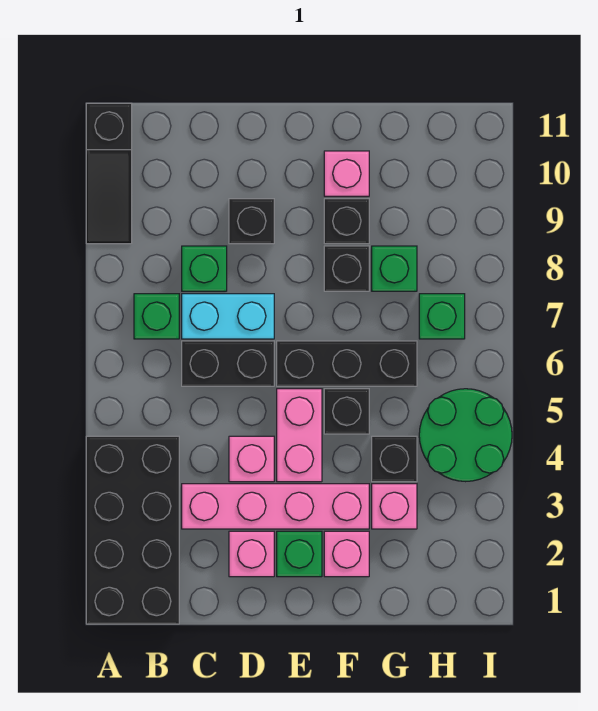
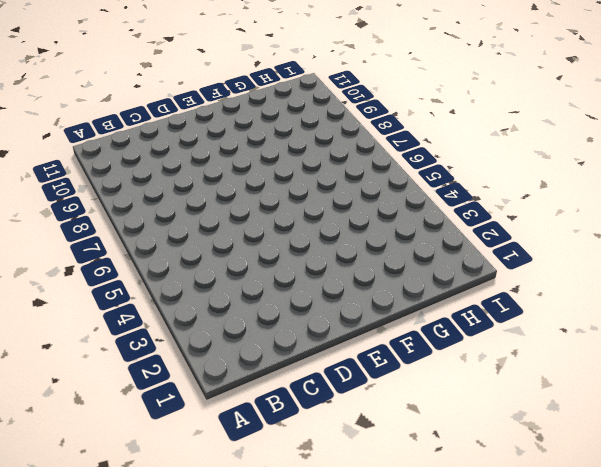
none -> black 2x4 brick [86,436,179,624]
none -> black 1x3 slope [86,103,132,244]
none -> green 1x1 brick [134,294,179,339]

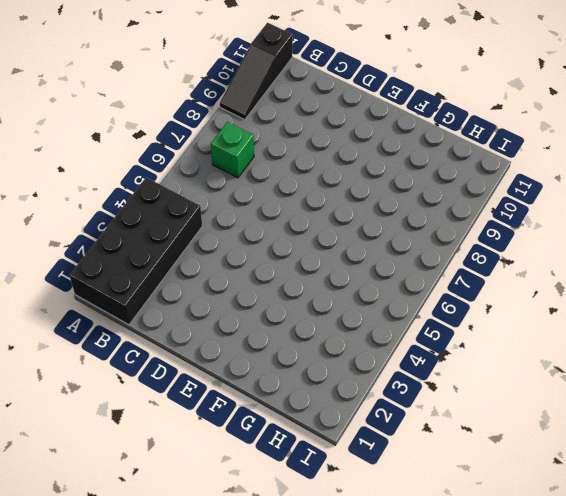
none -> pink 1x4 brick [182,484,369,529]
none -> black 1x2 brick [182,341,274,386]
none -> cyan 1x2 brick [182,294,274,339]

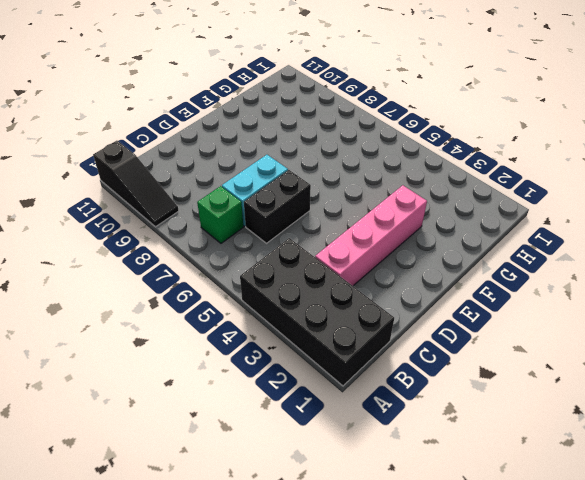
none -> green 1x1 brick [182,246,227,291]
none -> pink 1x1 brick [229,531,274,577]
none -> pink 1x1 brick [229,436,274,482]

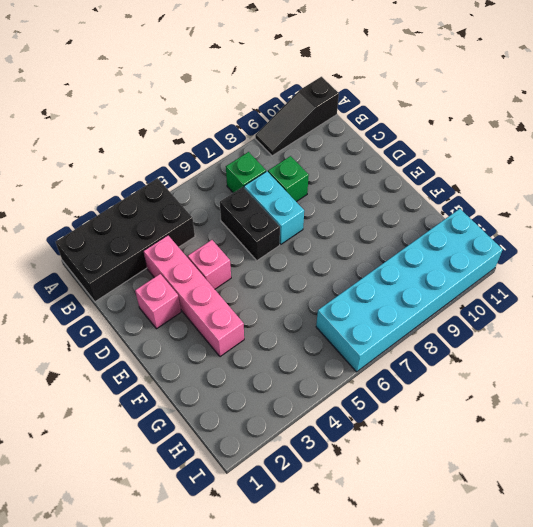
cyan 2x6 brick [316,209,503,372] -> green 1x1 brick [419,294,465,339]
none -> black 1x1 brick [229,199,274,244]
none -> green 1x1 brick [277,531,322,577]
none -> pink 1x2 brick [277,389,322,482]

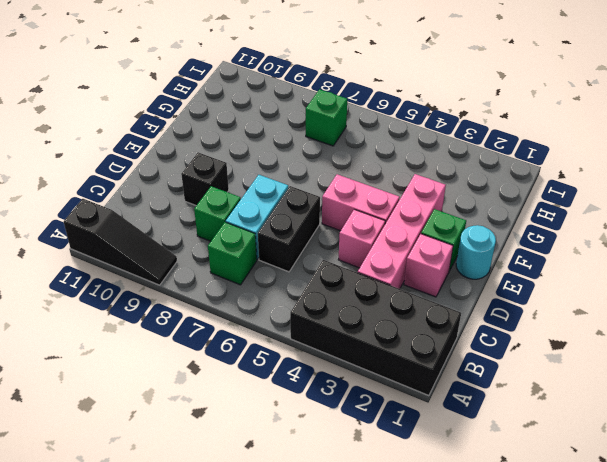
cyan 1x1 round brick [456,225,496,279] -> none
none -> black 1x3 brick [277,341,417,386]
none -> pink 1x1 brick [324,531,369,577]
none -> black 1x1 brick [324,389,369,434]

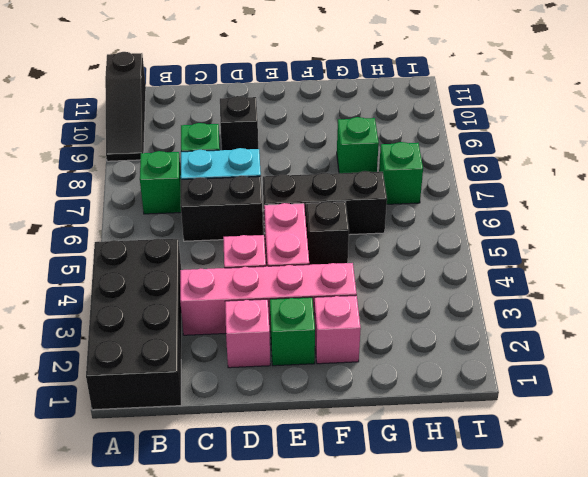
none -> black 1x1 brick [324,246,369,291]
none -> black 1x1 brick [324,199,369,244]
none -> pink 1x1 brick [324,151,369,196]

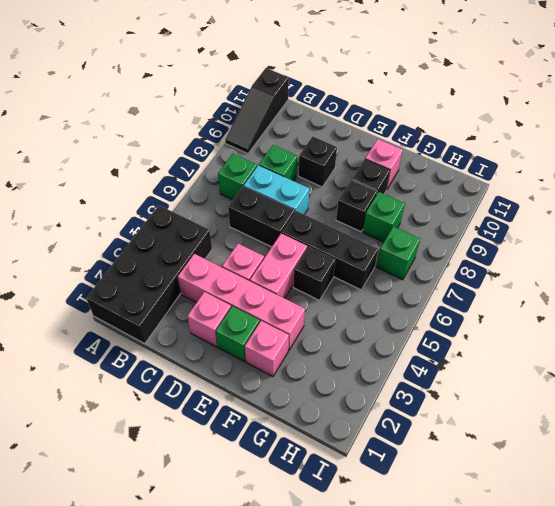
none -> pink 1x1 brick [372,484,417,529]
none -> black 1x1 brick [372,436,417,482]
none -> green 2x2 round brick [419,389,512,482]

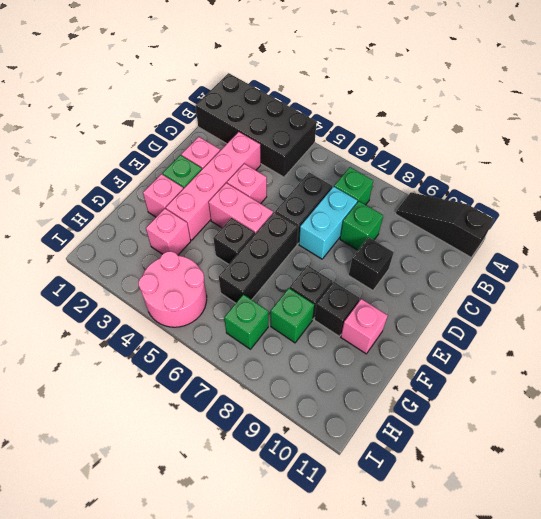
pink 2x2 round brick [139,251,207,327] -> green 2x2 round brick [419,389,512,482]
none -> black 1x1 brick [372,436,417,482]

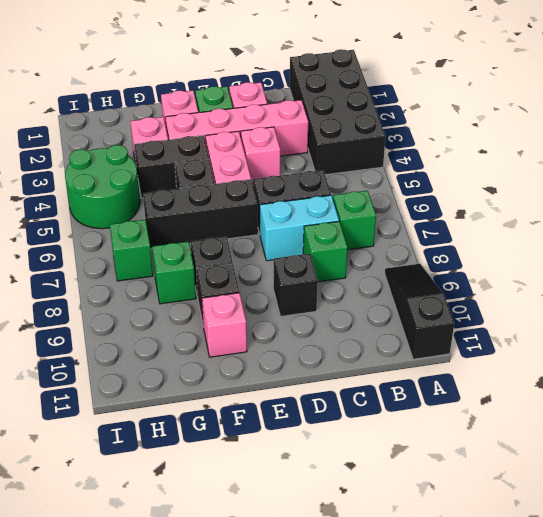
black 1x2 brick [134,136,209,198] -> black 1x1 brick [372,436,417,482]

